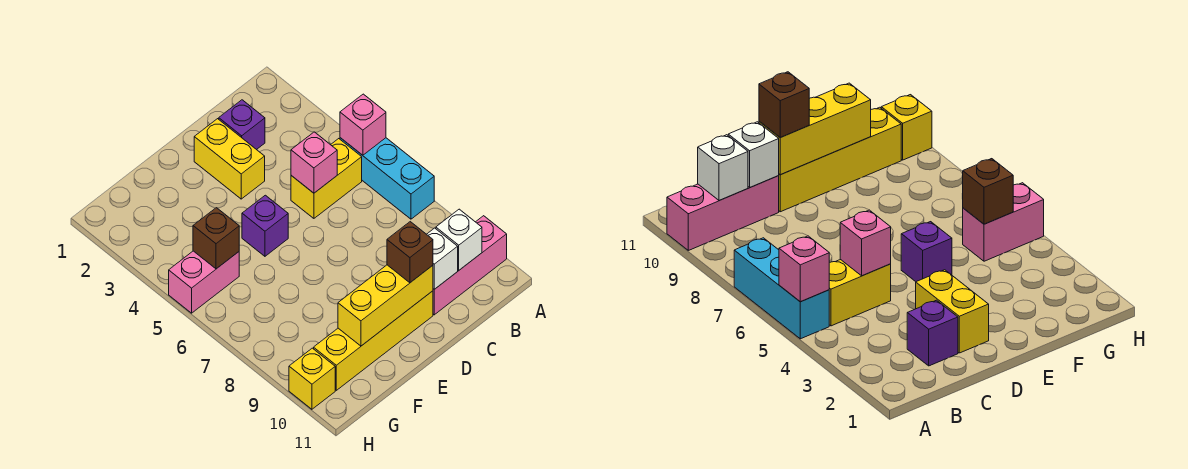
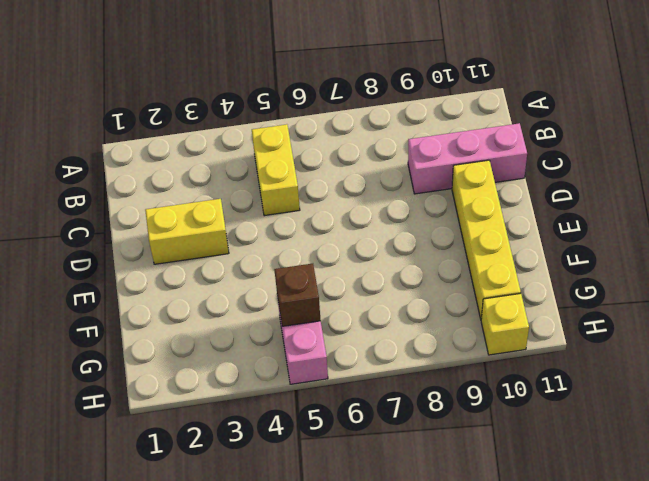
pink 1x3 brick [408,123,527,194] -> pink 1x3 brick turned to [433,216,507,315]
none -> cyan 1x3 brick [340,138,434,219]
none -> purple 1x1 brick [219,100,265,150]
none -> purple 1x1 brick [242,195,288,256]

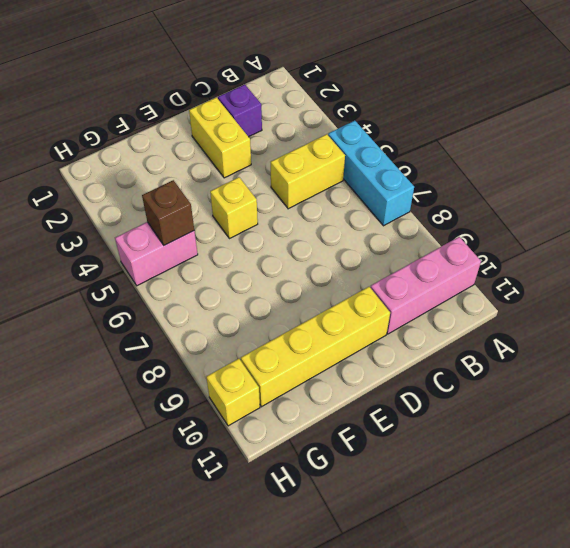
yellow 1x1 brick [210,177,258,239] -> purple 1x1 brick [242,195,288,256]
none -> pink 1x1 brick [340,94,386,155]
none -> white 1x1 brick [436,209,482,270]
none -> pink 1x1 brick [291,132,337,193]

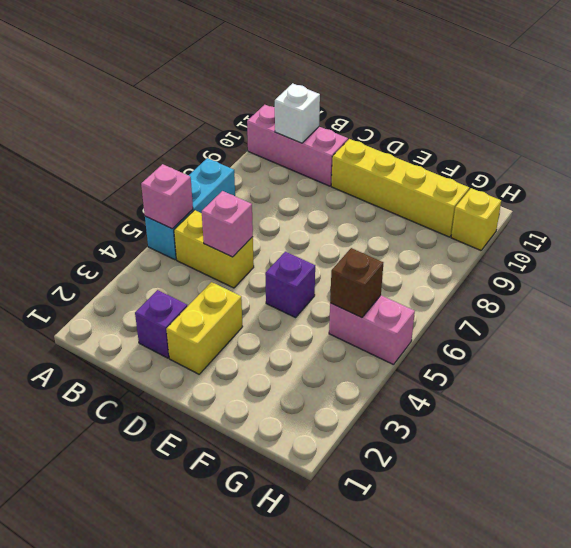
none -> white 1x1 brick [427,228,458,289]
none -> yellow 1x3 brick [338,265,433,346]
none -> brown 1x1 brick [387,222,433,283]

